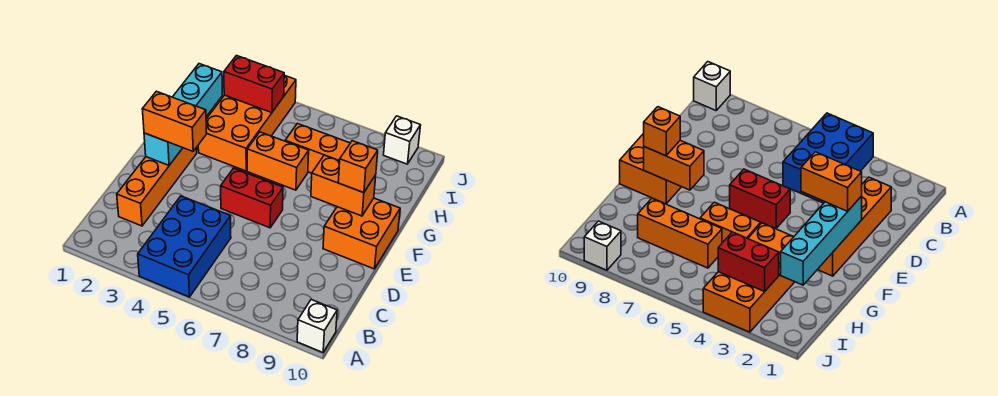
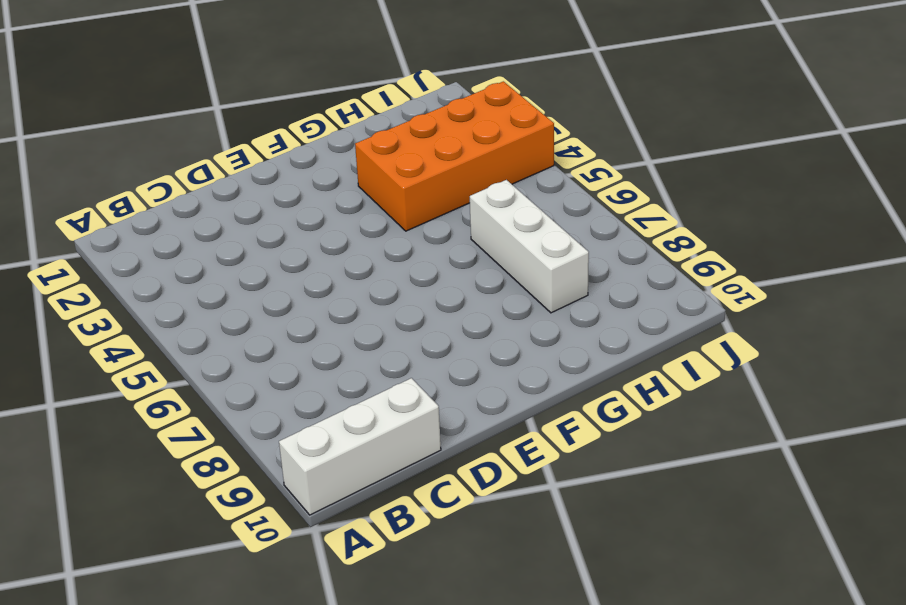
white 1x3 brick [279,378,441,515] -> white 1x1 brick [297,300,337,352]
white 1x3 brick [470,180,589,313] -> orange 1x3 brick [285,123,350,173]
none -> blue 2x3 brick [138,196,231,297]
none -> orange 1x4 brick [117,148,197,226]
none -> red 1x2 brick [221,168,283,228]

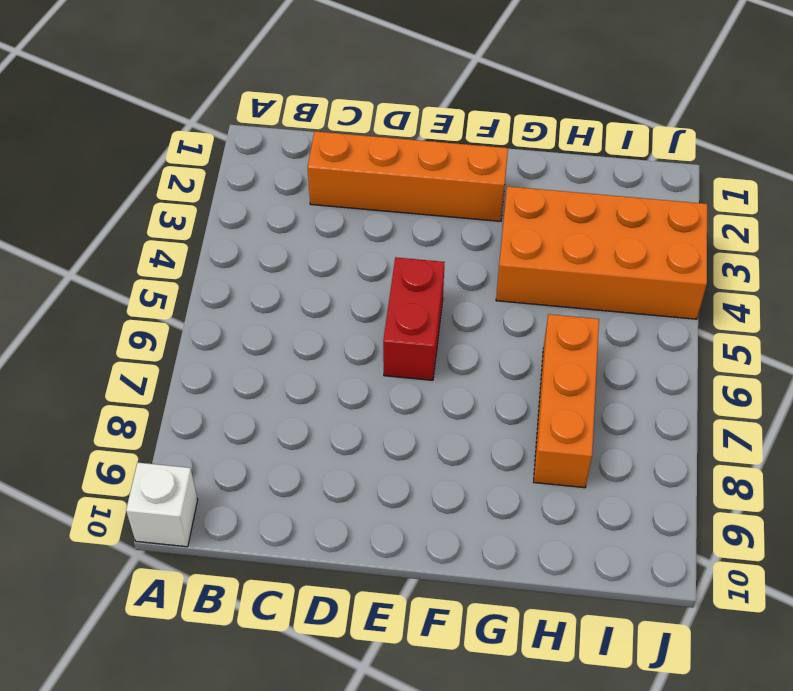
none -> blue 2x3 brick [138,196,231,297]
none -> orange 2x2 brick [323,198,400,269]
none -> orange 1x2 brick [247,132,309,190]

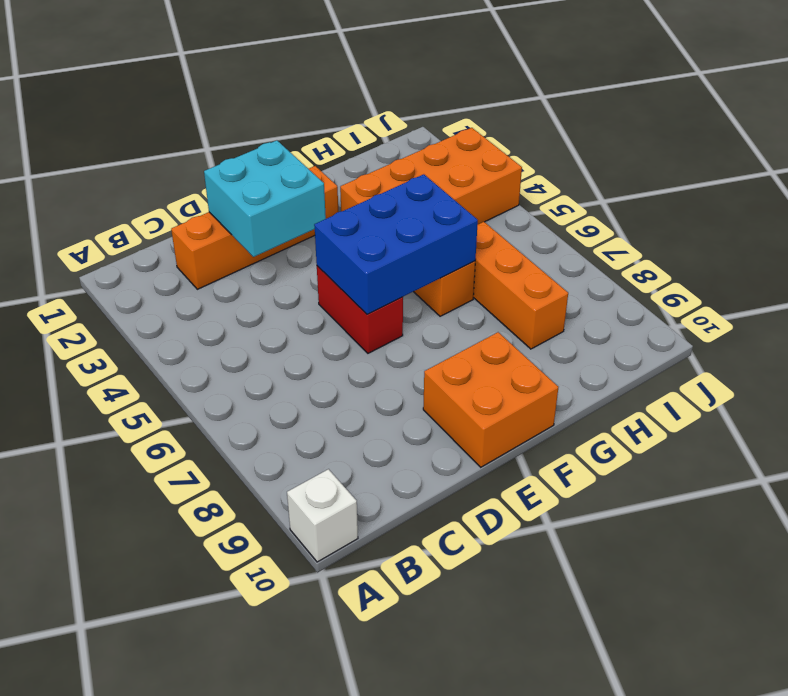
cyan 2x2 brick [204,140,326,257] -> cyan 1x4 brick [144,64,222,165]
blue 2x3 brick [314,174,478,315] -> blue 2x3 brick moved to [138,196,231,297]
none -> white 1x1 brick [384,116,421,164]
none -> orange 1x2 brick [311,155,376,216]
none -> red 1x2 brick [224,56,284,113]

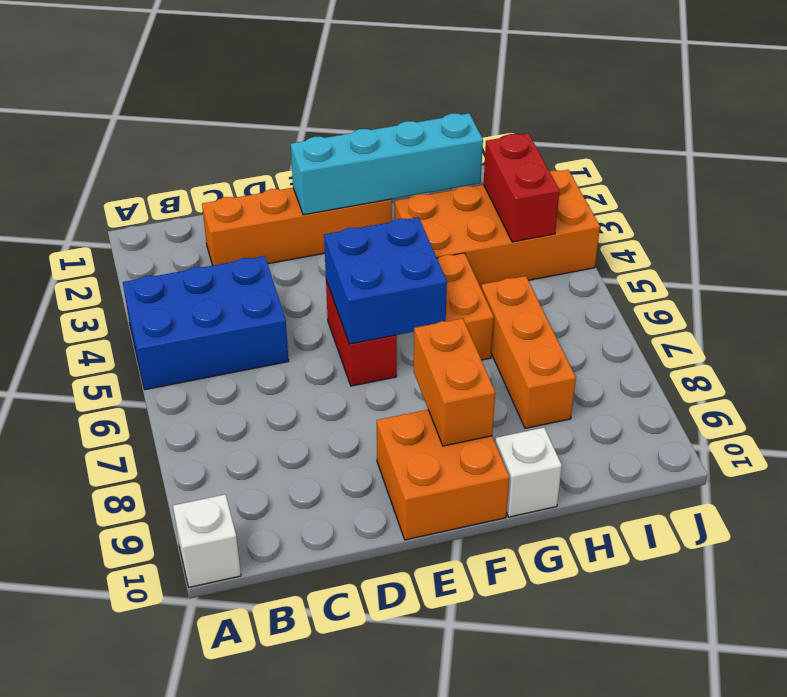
blue 2x2 brick [324,217,447,344] -> none
white 1x1 brick [495,428,562,517] -> white 1x1 brick moved to [384,116,421,164]
none -> orange 1x2 brick [142,91,207,151]
none -> orange 1x1 brick [338,141,378,193]

